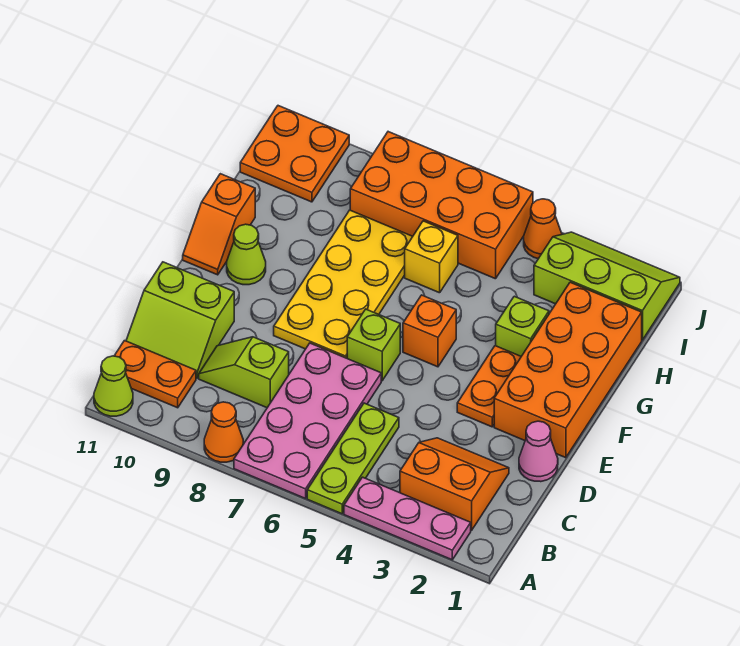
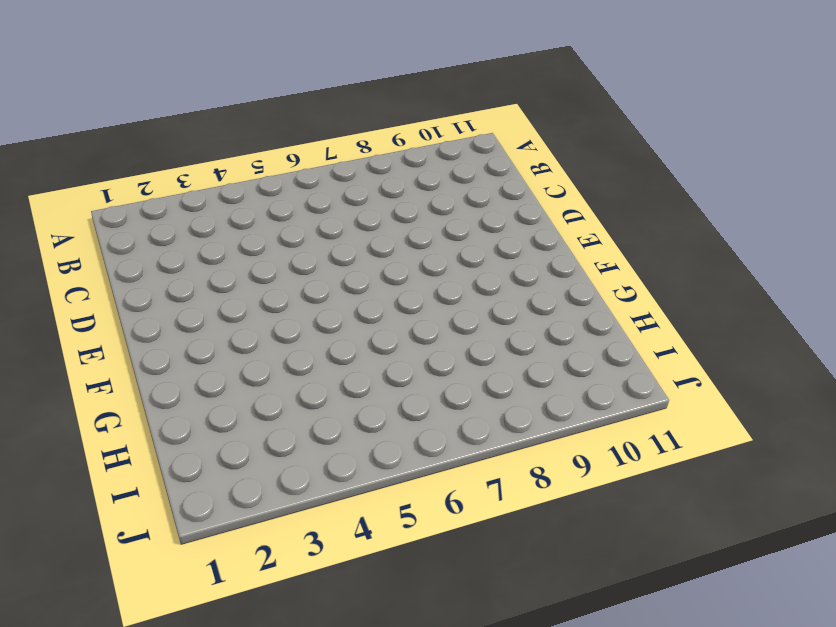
none -> pink 1x3 plate [344,477,471,560]
none -> lime 1x3 plate [307,403,399,514]
none -> pink 2x4 plate [234,343,381,499]

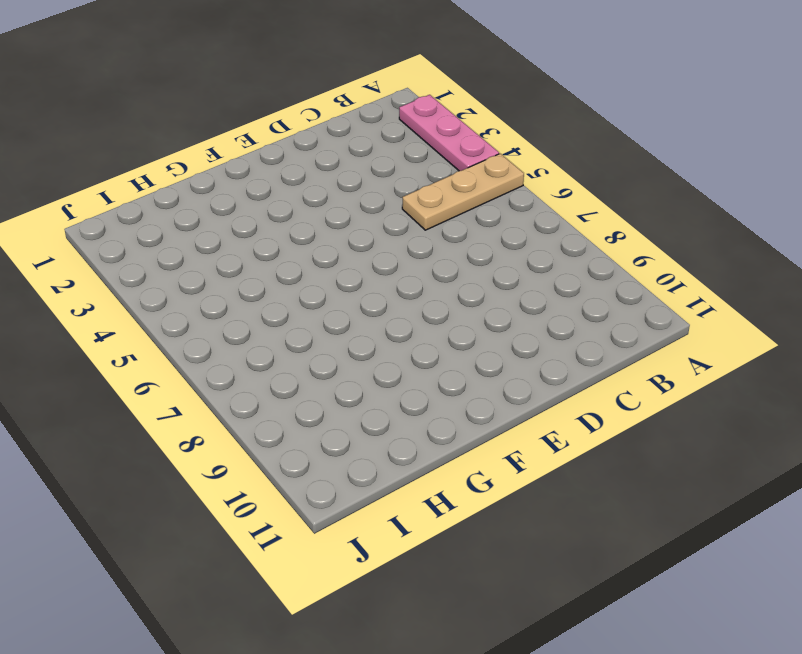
tan 1x3 plate [402,154,524,230] -> lime 1x3 plate [307,403,399,514]
none -> pink 2x4 plate [234,343,381,499]
none -> orange 1x1 cone [204,402,243,462]
none -> lime 1x1 cone [94,356,133,416]

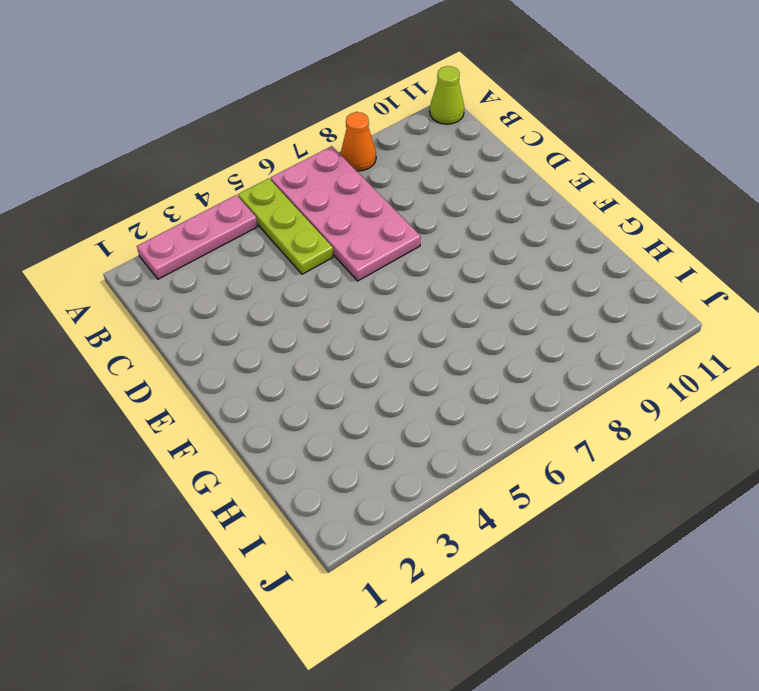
none -> orange 2x2 slope [400,438,509,530]
none -> orange 1x2 plate [115,341,196,408]
none -> lime 1x2 slope [199,337,289,408]

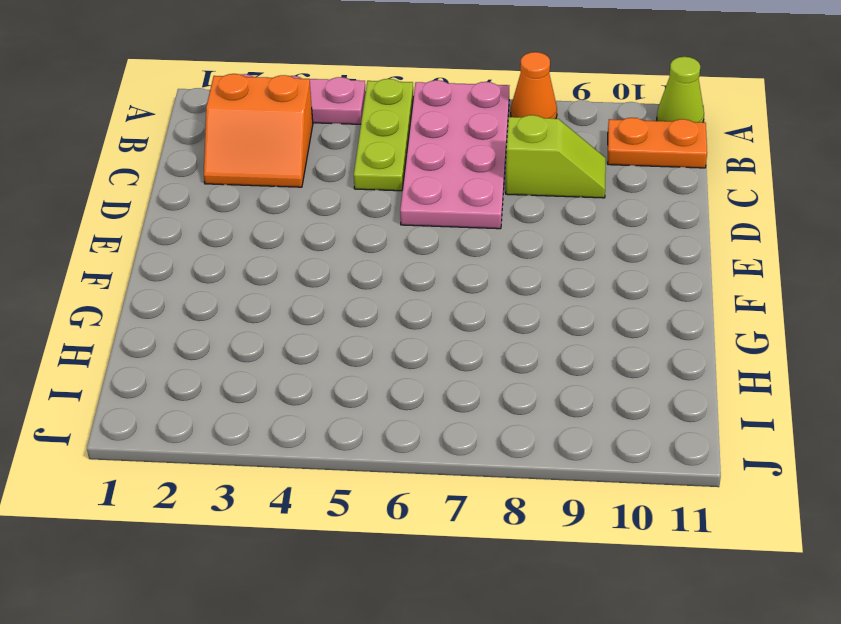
none -> lime 2x2 slope [126,262,234,378]
none -> pink 1x1 cone [519,421,558,482]
none -> orange 2x4 brick [494,282,642,458]

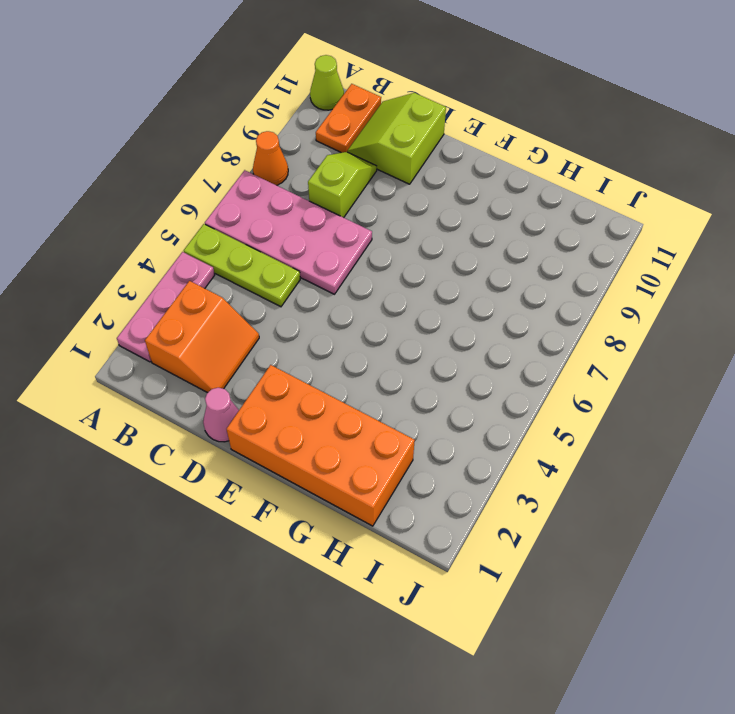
none -> orange 1x2 plate [457,346,521,427]
none -> lime 1x1 brick [347,309,400,381]
none -> yellow 2x4 plate [274,210,413,358]

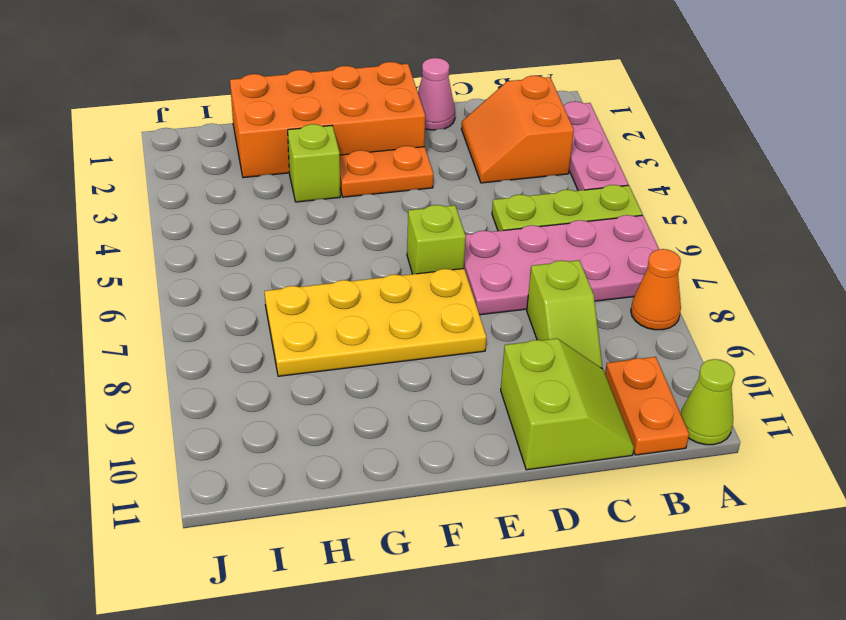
none -> orange 1x1 brick [403,295,456,367]
none -> lime 1x1 cone [227,224,266,285]
none -> orange 1x2 slope [183,174,255,275]

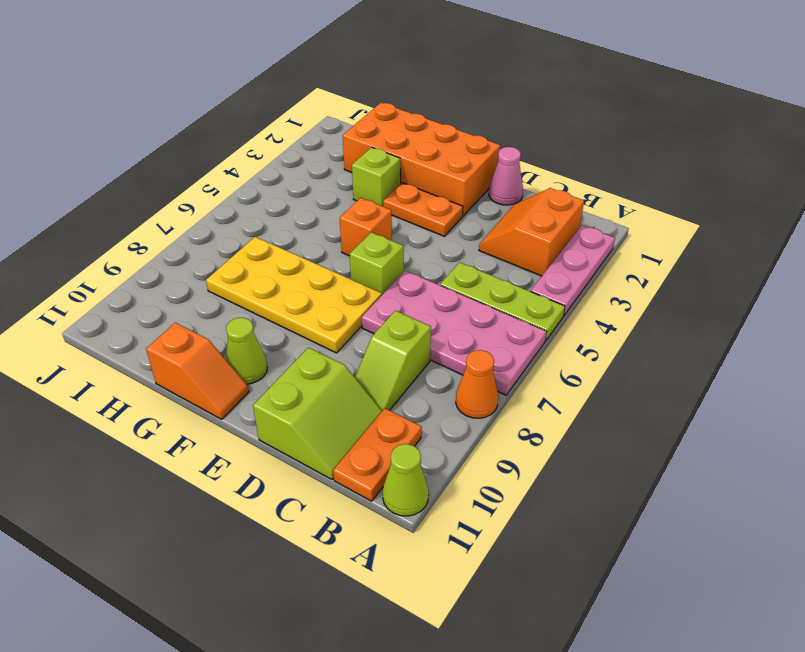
none -> yellow 1x1 brick [405,221,458,293]
none -> lime 2x3 slope [534,232,680,340]
none -> orange 2x4 brick [350,132,533,279]

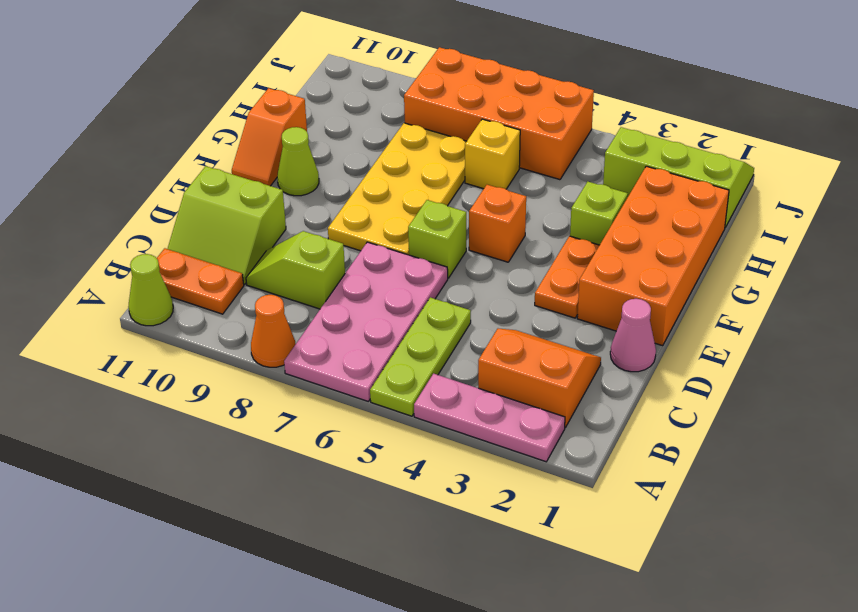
none -> orange 2x2 plate [240,106,349,202]
none -> orange 1x1 cone [524,199,562,259]

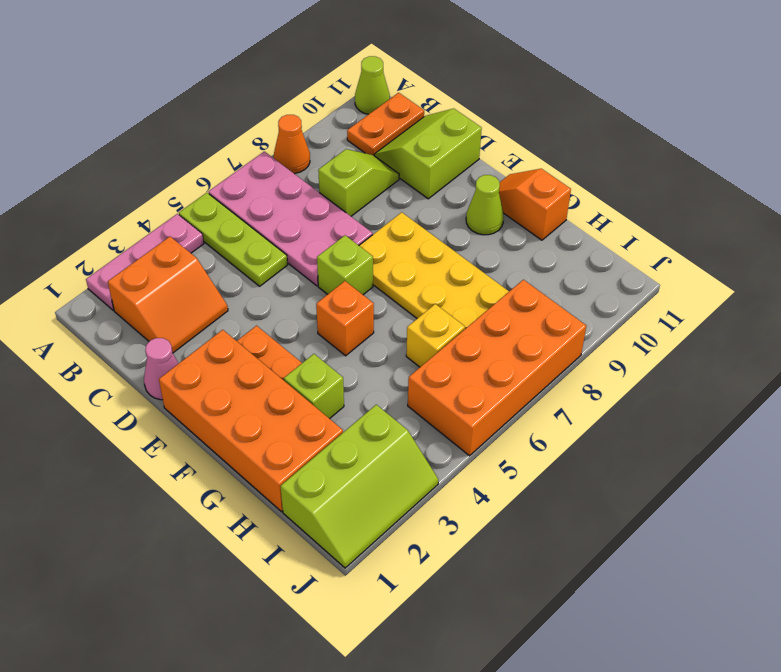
none -> orange 2x2 plate [240,106,349,202]
none -> orange 1x1 cone [524,199,562,259]

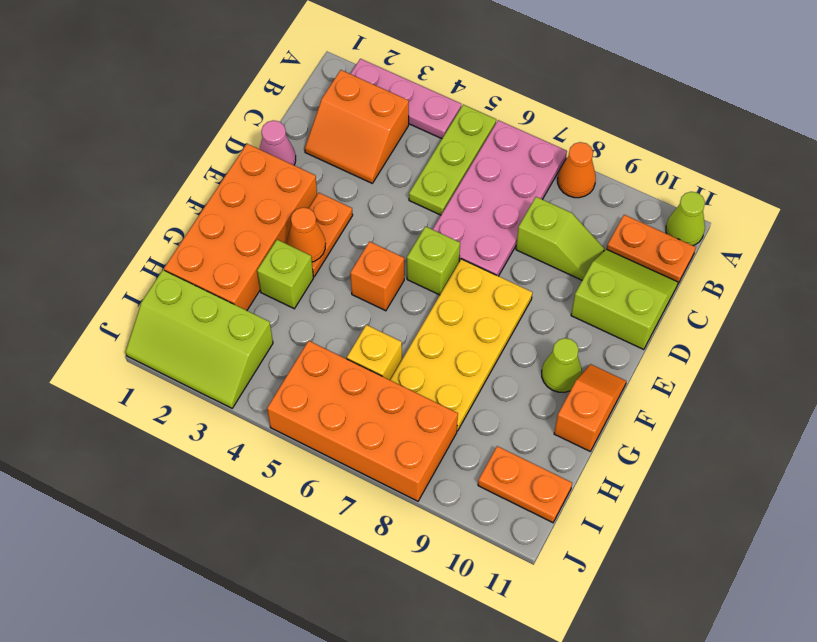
orange 1x1 cone [287,207,325,262] -> orange 1x1 cone moved to [524,199,562,259]
orange 1x2 plate [478,446,572,523] -> orange 2x2 plate [240,106,349,202]

